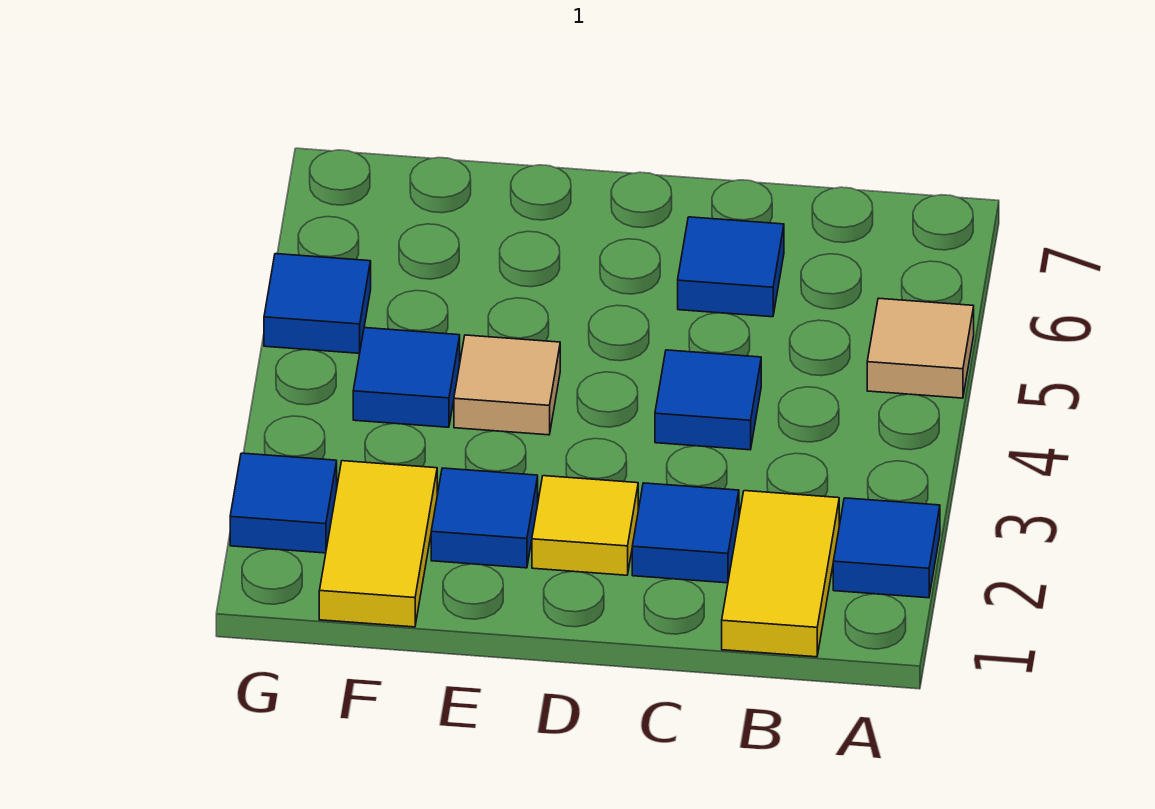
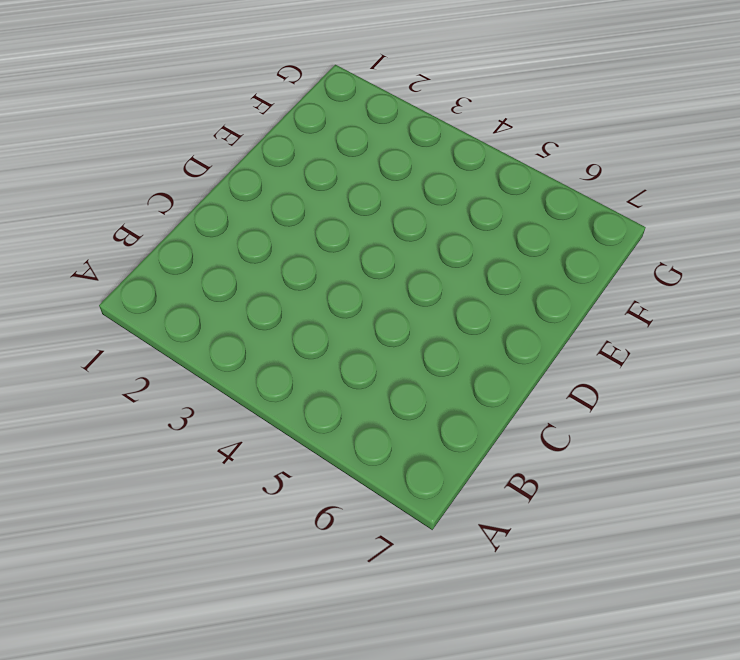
none -> blue 1x1 tile [833,498,940,598]
none -> tan 1x1 tile [867,298,974,398]
none -> yellow 1x2 tile [722,491,839,657]

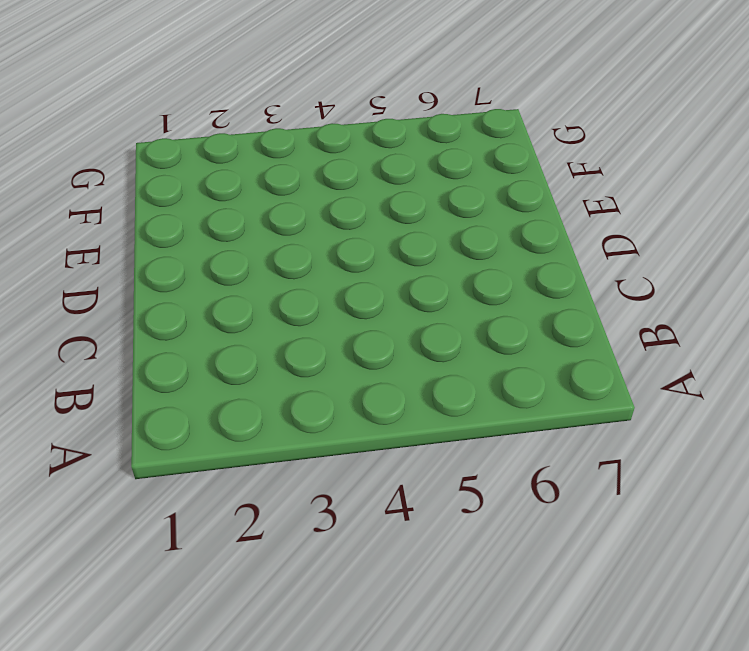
none -> blue 1x1 tile [833,498,940,598]
none -> tan 1x1 tile [867,298,974,398]
none -> yellow 1x2 tile [722,491,839,657]

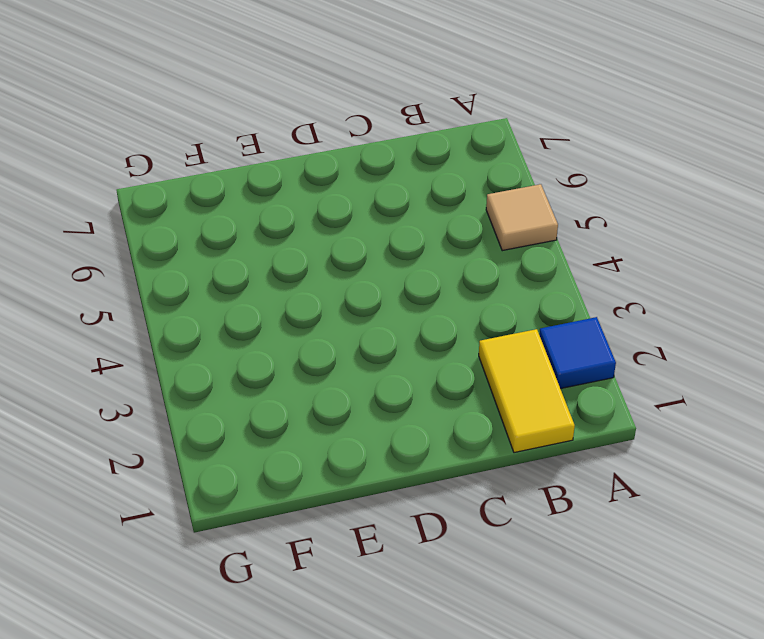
none -> blue 1x1 tile [632,483,739,583]
none -> blue 1x1 tile [655,350,761,450]
none -> blue 1x1 tile [678,217,784,317]

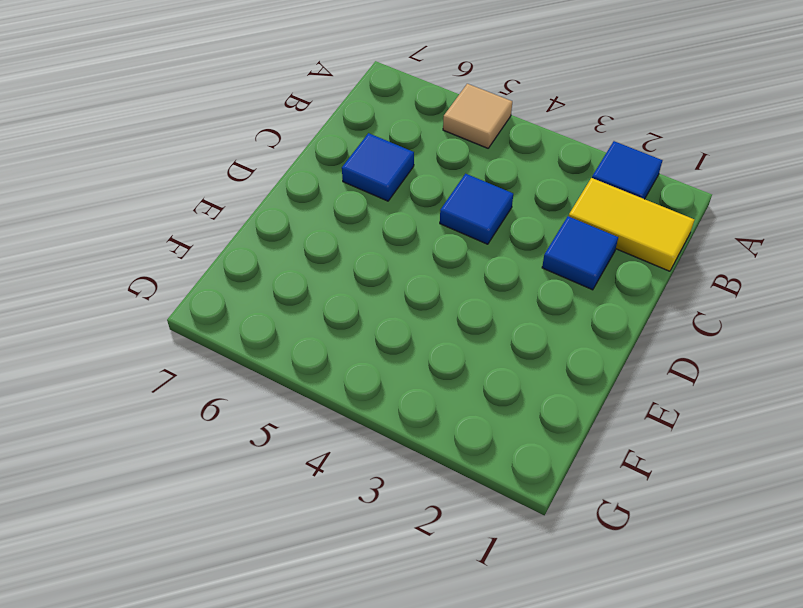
none -> yellow 1x1 tile [532,476,638,575]
none -> blue 1x1 tile [431,468,538,568]
none -> tan 1x1 tile [454,335,560,435]

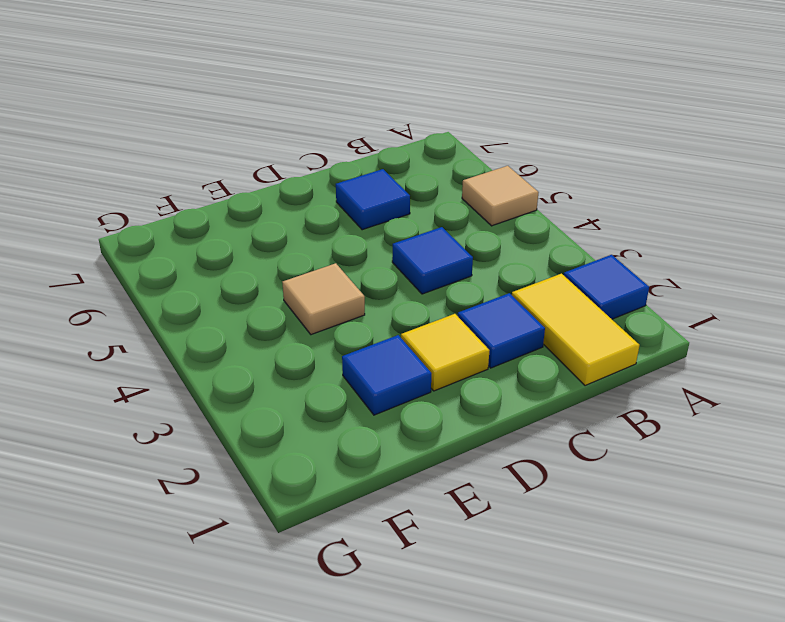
none -> yellow 1x2 tile [319,461,437,627]
none -> blue 1x1 tile [353,328,460,427]
none -> blue 1x1 tile [230,453,337,553]

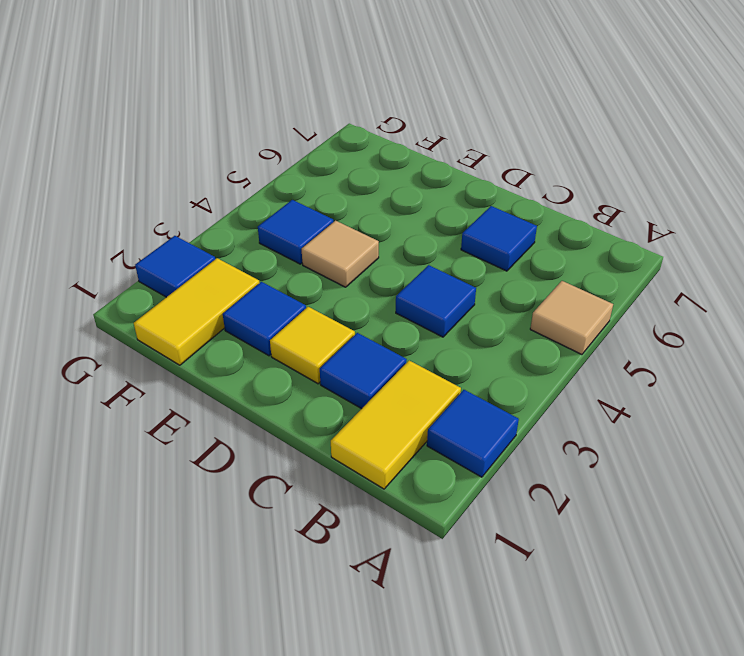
none -> blue 1x1 tile [264,254,371,353]

